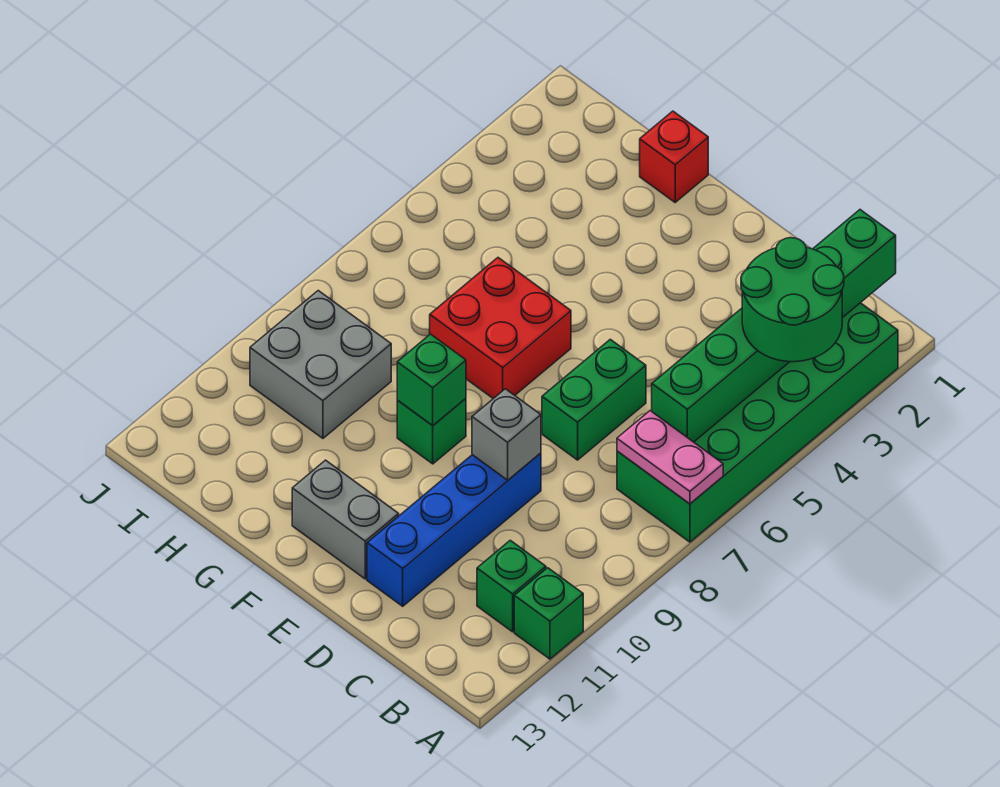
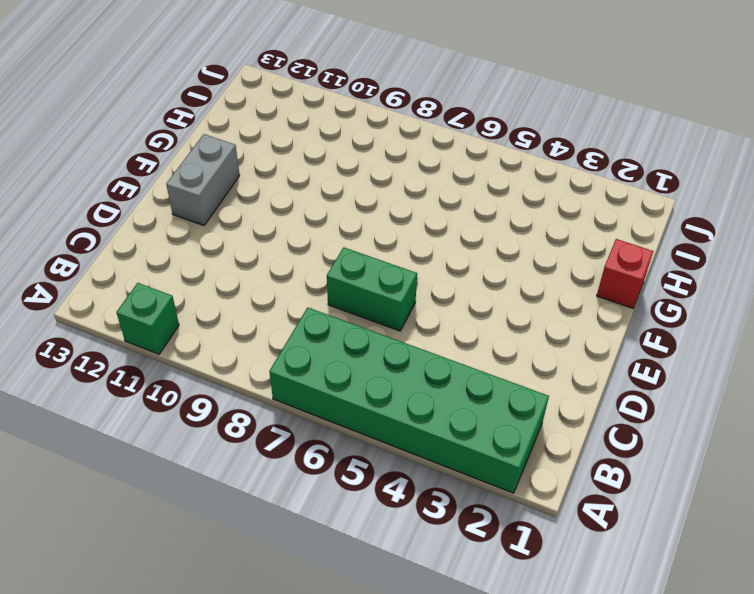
none -> green 1x1 brick [477,540,546,632]
none -> blue 1x4 brick [367,453,541,606]
none -> red 2x2 brick [430,258,571,399]

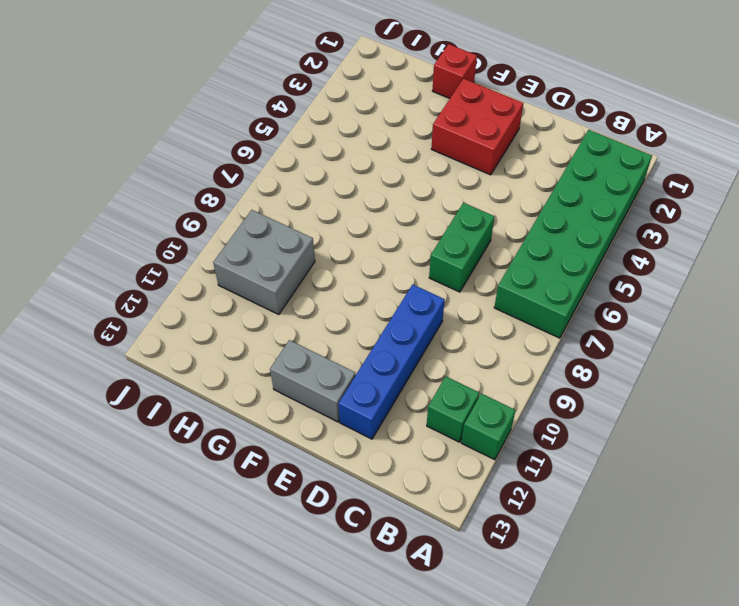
red 2x2 brick [431,79,523,175] -> red 2x2 brick moved to [430,258,571,399]
none -> green 1x1 brick [397,398,466,464]
none -> pink 1x2 plate [617,411,723,504]
none -> green 1x6 brick [652,210,896,442]

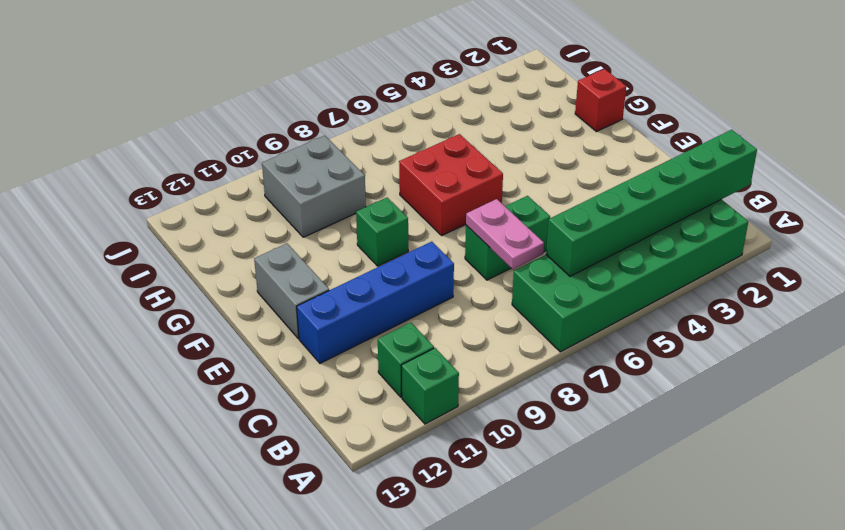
pink 1x2 plate [466,199,544,269] -> pink 1x2 plate moved to [617,411,723,504]
none -> grey 1x1 brick [472,389,541,480]
none -> green 1x1 brick [397,334,466,426]
none -> green 2x2 round brick [741,238,844,362]

